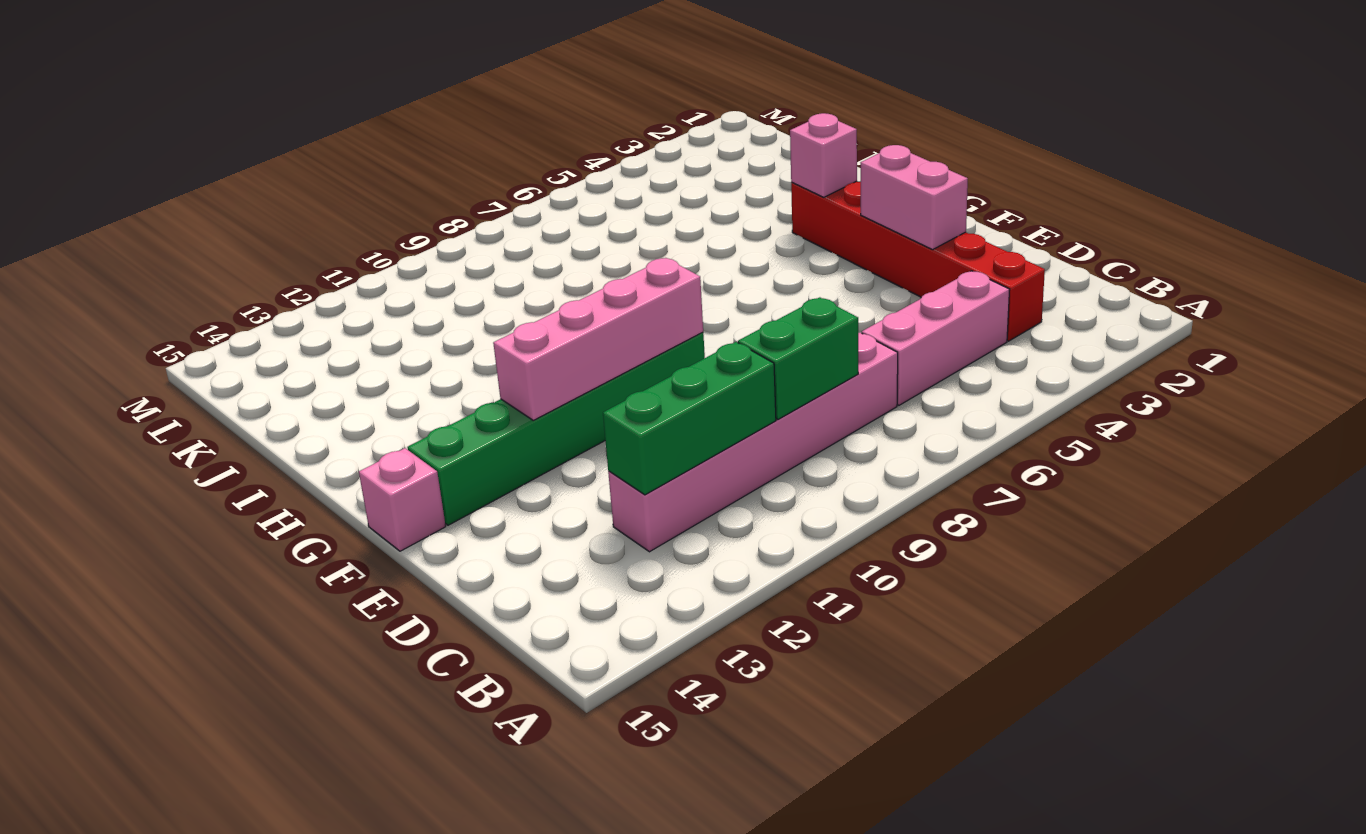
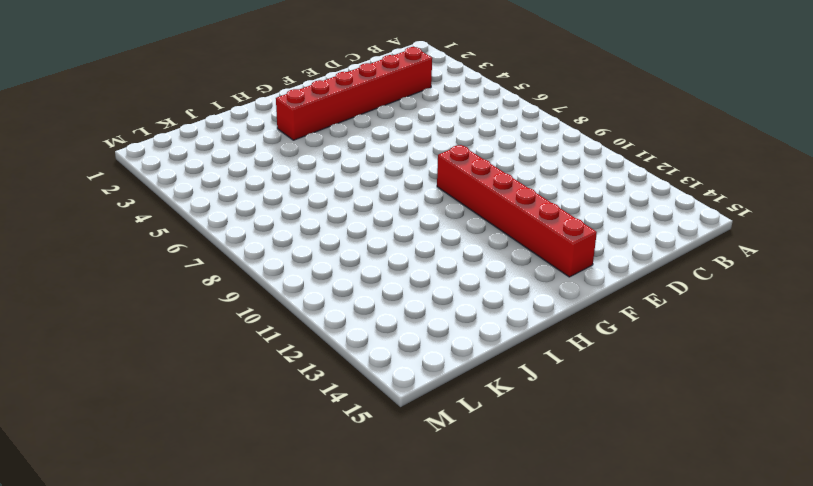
red 1x6 brick [437,145,597,277] -> green 1x6 brick [407,332,705,525]
none -> pink 1x3 brick [862,271,1010,405]
none -> pink 1x6 brick [608,333,898,552]

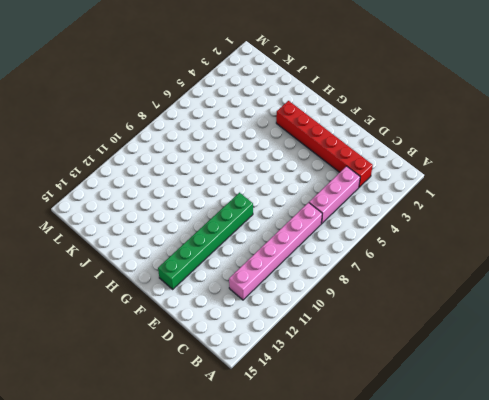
none -> pink 1x1 brick [359,448,446,551]
none -> green 1x2 brick [738,297,858,419]

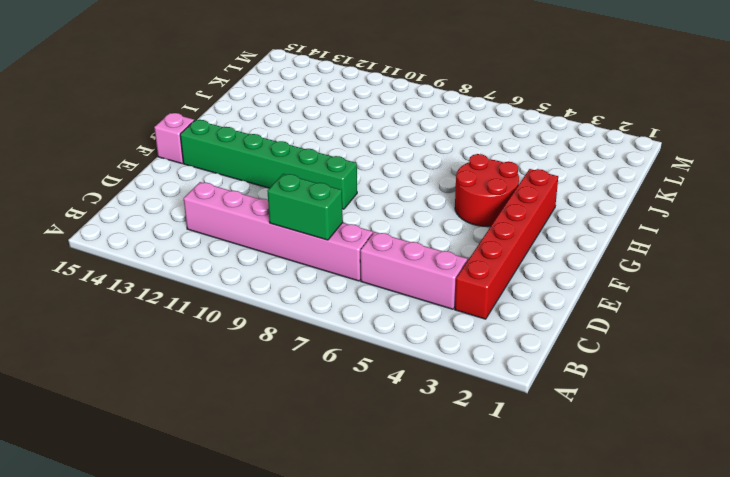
red 2x2 round brick [455,154,519,226] -> none
none -> green 1x3 brick [603,342,776,495]
none -> pink 1x2 brick [860,145,968,250]

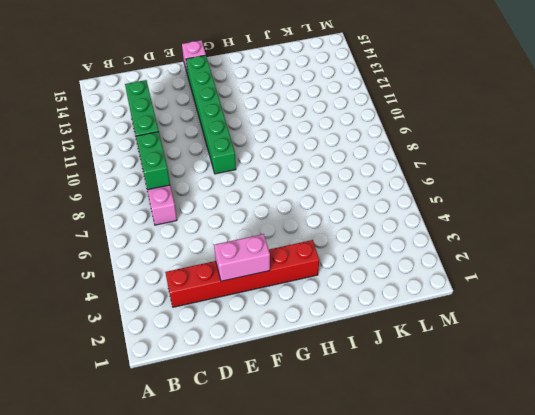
none -> pink 1x3 brick [862,271,1010,405]
none -> pink 1x4 brick [493,258,703,420]

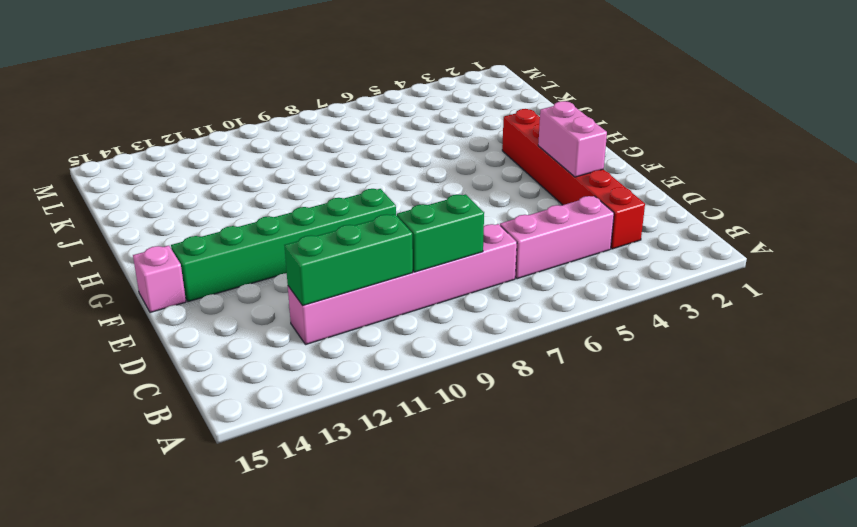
none -> pink 1x4 brick [493,258,703,420]
none -> pink 1x1 brick [790,113,857,197]

